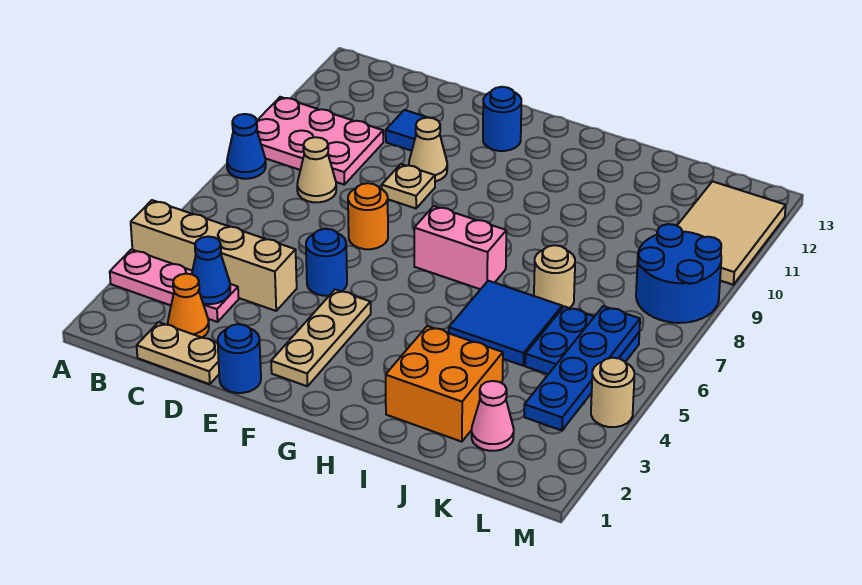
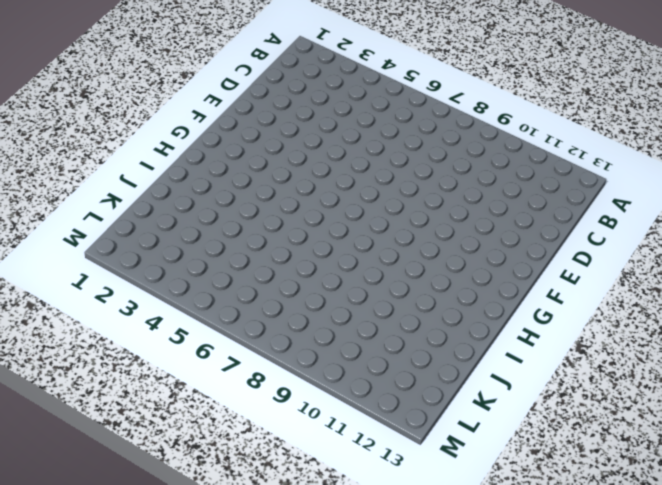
none -> pink 1x3 plate [110,249,239,322]
none -> tan 1x4 brick [131,200,297,311]
none -> blue 1x1 cone [227,114,266,179]

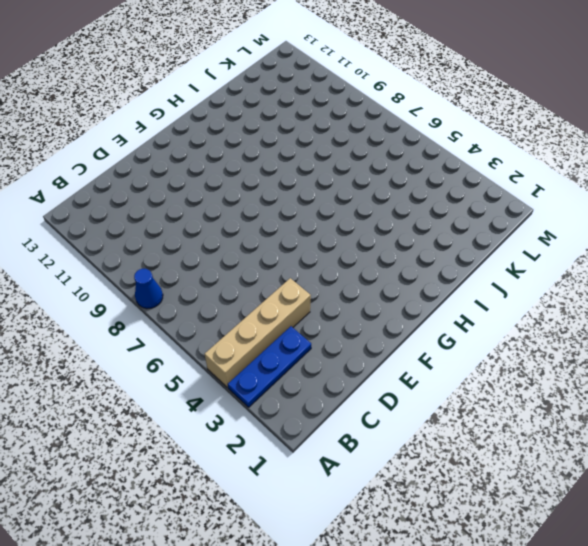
blue 1x3 plate [228,326,311,407] -> pink 1x3 plate [110,249,239,322]
none -> pink 2x3 plate [257,97,383,184]
none -> tan 1x2 plate [137,322,219,384]
none -> orange 1x1 cone [168,274,209,338]

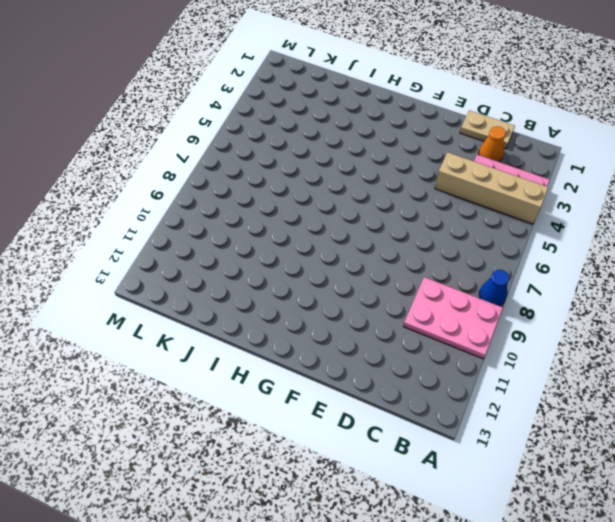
none -> tan 1x1 cone [297,137,336,202]
none -> blue 1x1 tile [386,110,428,151]
none -> blue 1x1 round brick [218,324,261,393]

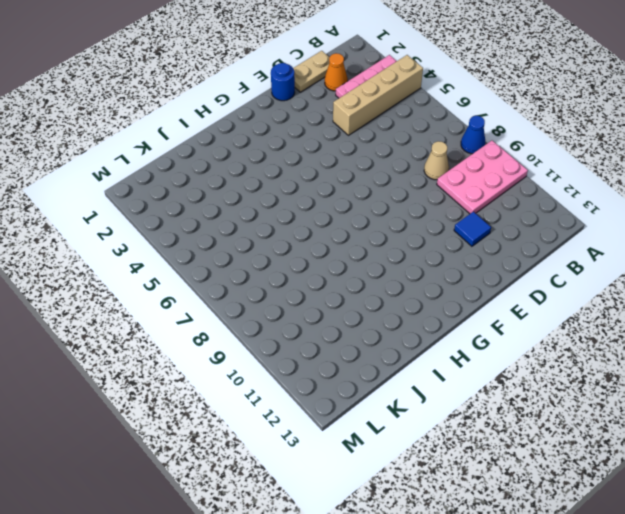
none -> blue 1x1 round brick [306,229,347,296]
none -> orange 1x1 round brick [348,183,388,249]
none -> tan 1x1 plate [382,164,435,208]

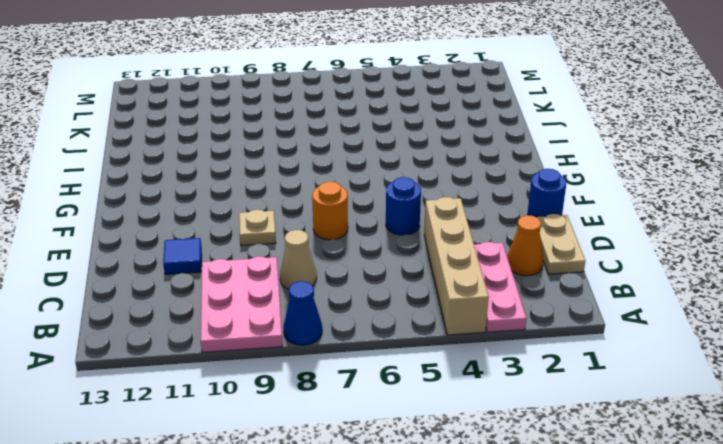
none -> tan 1x1 cone [409,118,447,181]
none -> tan 1x3 plate [271,289,371,386]
none -> blue 1x1 round brick [483,87,521,151]

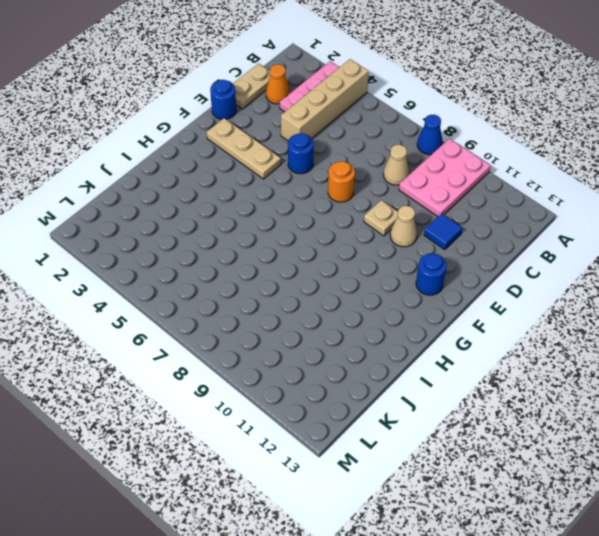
none -> pink 1x2 brick [414,206,506,289]
none -> orange 2x2 brick [386,326,503,442]
none -> blue 2x2 tile [449,281,562,366]

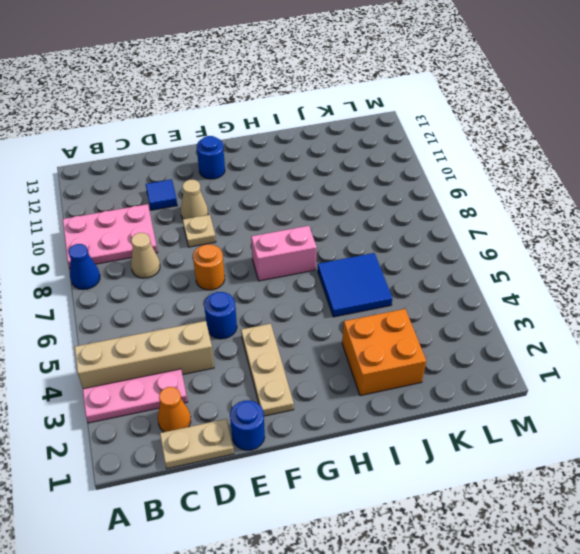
none -> tan 1x1 round brick [534,245,575,308]
none -> pink 1x1 cone [472,381,514,451]
none -> blue 2x2 plate [525,306,639,374]

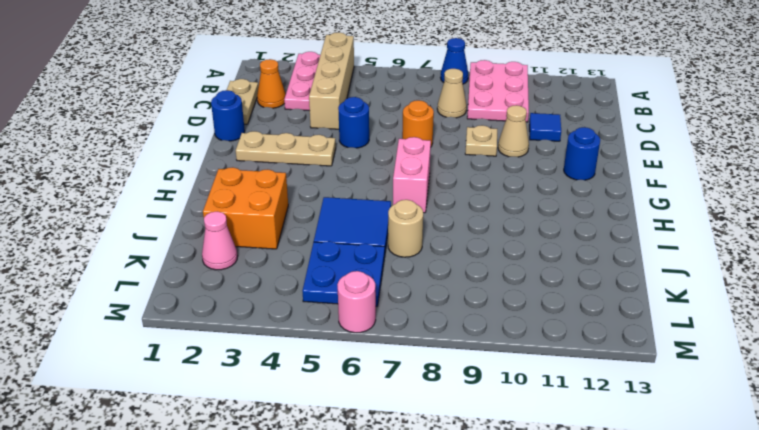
pink 1x1 round brick [337,271,376,333] -> none
none -> blue 2x2 round brick [636,224,721,323]
none -> tan 2x3 tile [677,181,786,285]
none -> tan 1x1 round brick [591,358,634,427]

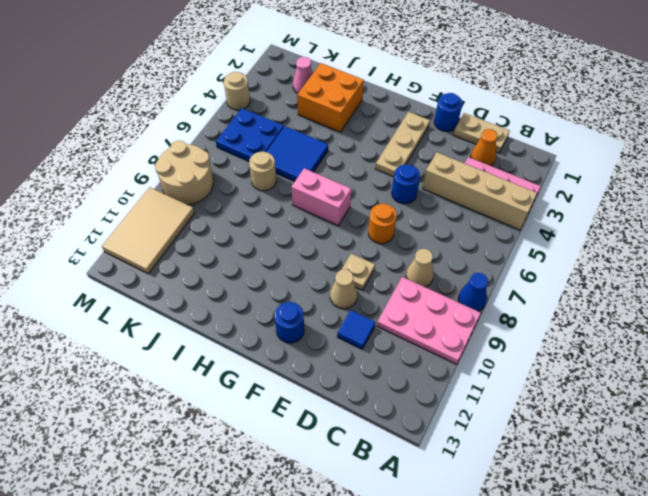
tan 2x2 round brick [155,140,213,205] -> blue 2x2 round brick [636,224,721,323]
none -> blue 1x1 cone [192,237,230,304]
none -> blue 1x4 plate [524,306,640,430]

